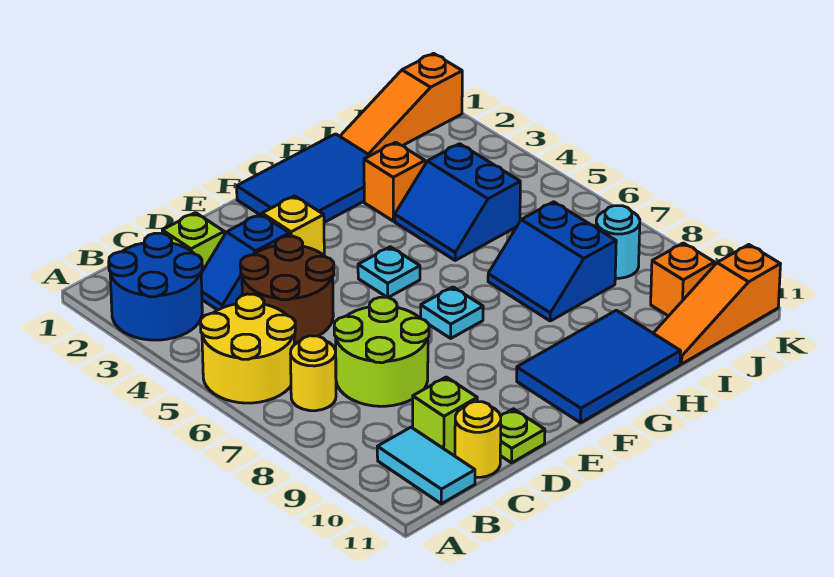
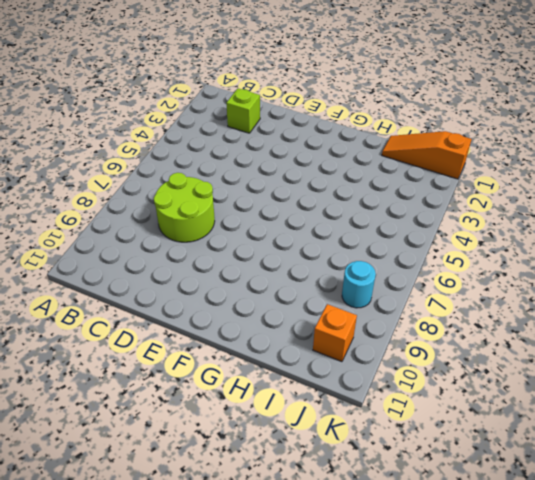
none -> blue 2x2 round brick [109,233,202,340]
none -> yellow 2x2 round brick [200,294,295,403]
none -> yellow 1x1 round brick [291,336,336,411]

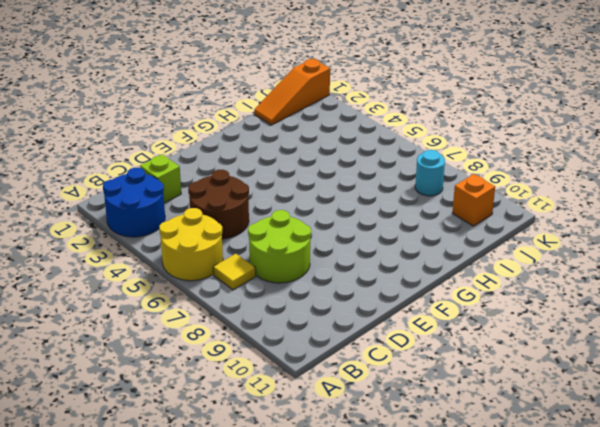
yellow 1x1 tile [213,254,256,290] -> yellow 1x1 round brick [291,336,336,411]
none -> cyan 1x2 tile [377,427,475,504]
none -> blue 1x2 slope [201,214,290,310]
none -> lime 1x1 brick [413,377,477,455]

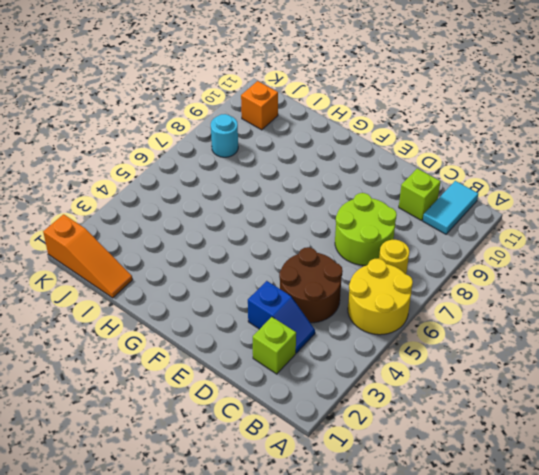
none -> blue 2x2 round brick [109,233,202,340]
none -> yellow 1x1 round brick [455,402,501,477]
none -> lime 1x1 plate [500,409,545,463]

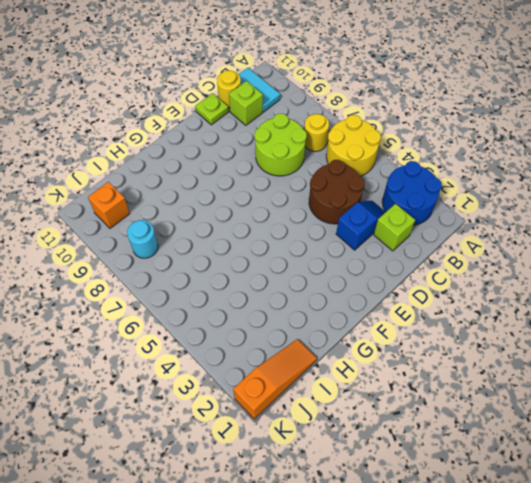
none -> yellow 1x1 brick [262,196,324,255]
none -> blue 2x3 tile [237,134,370,222]
none -> cyan 1x1 plate [358,247,420,297]

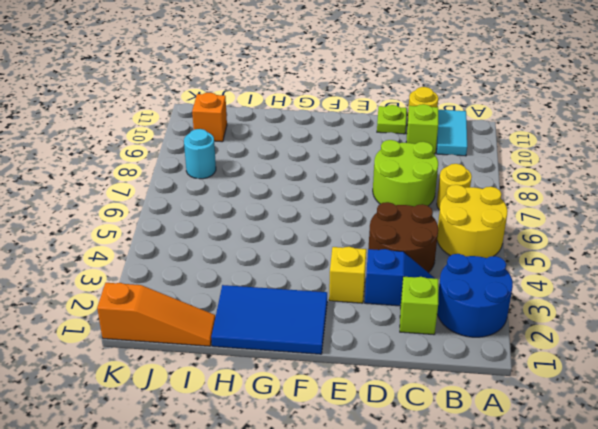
none -> cyan 1x1 plate [358,247,420,297]
none -> cyan 1x1 plate [421,287,483,338]
none -> blue 2x3 tile [517,310,681,423]

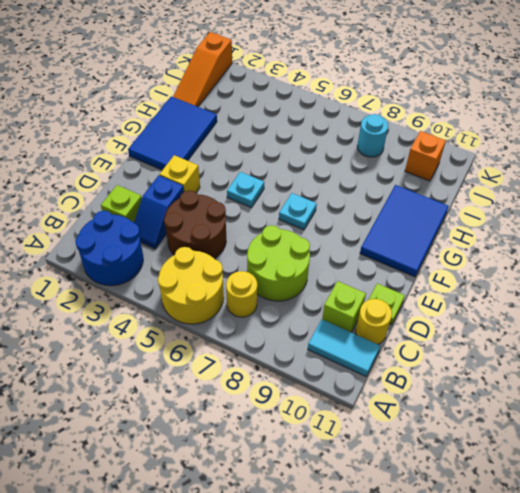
none -> orange 1x1 brick [364,142,425,221]
none -> blue 2x2 slope [395,144,520,260]
none -> blue 2x2 slope [488,202,616,321]

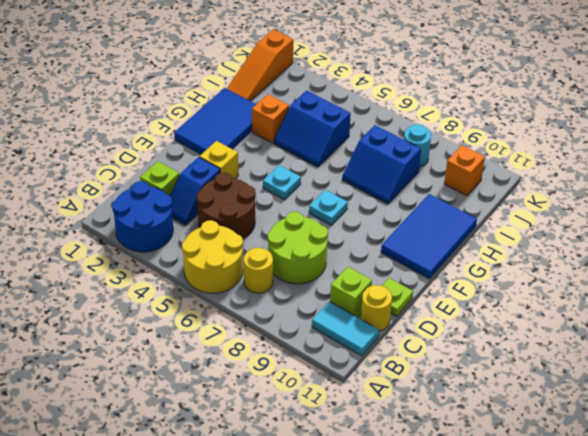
none -> orange 1x3 slope [653,245,780,364]

